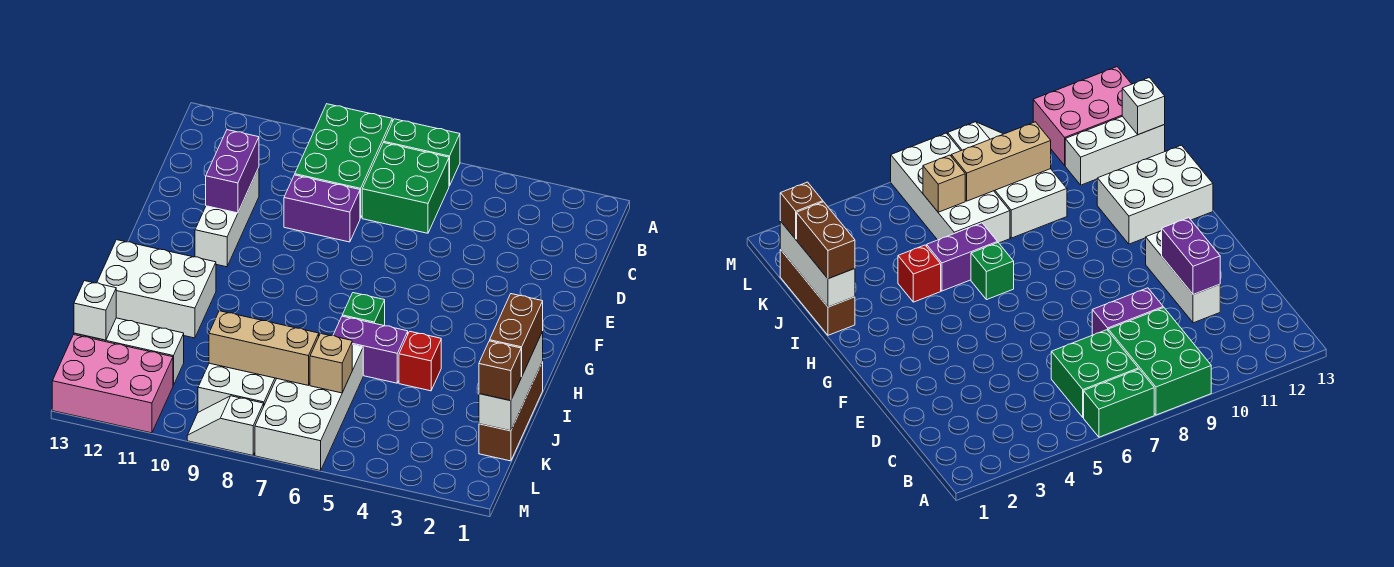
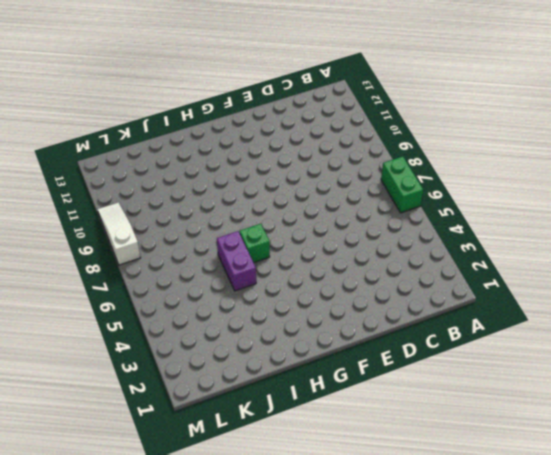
white 1x3 slope [97,203,141,265] -> white 1x2 slope [187,396,264,455]
none -> green 2x3 brick [295,104,392,218]
none -> green 2x2 brick [362,143,449,233]
none -> purple 1x2 brick [284,175,360,242]

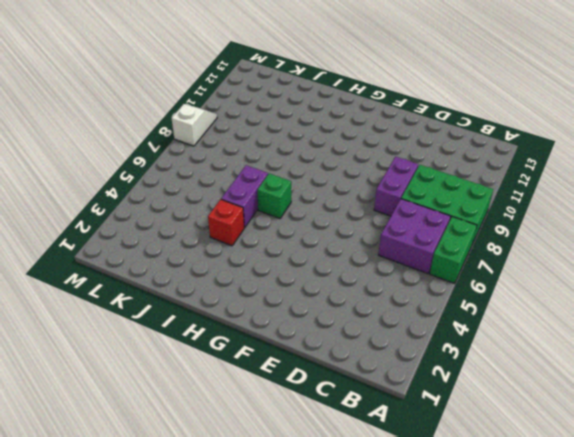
purple 2x2 brick [378,199,451,274] -> green 2x2 brick [362,143,449,233]
none -> white 1x3 brick [195,168,259,267]
none -> white 2x3 brick [97,240,216,338]
none -> brown 1x3 brick [479,362,543,461]

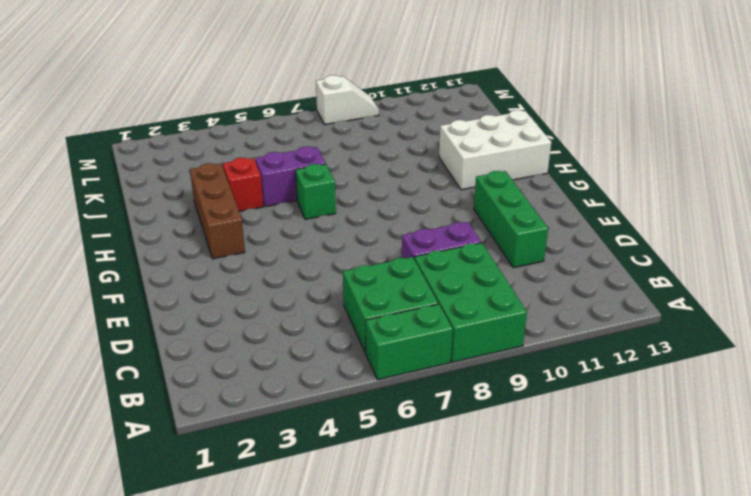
green 1x3 brick [474,171,548,268] -> white 1x3 brick [195,168,259,267]
brown 1x3 brick [190,163,245,259] -> brown 1x3 brick moved to [479,362,543,461]
none -> white 2x4 brick [255,345,363,471]
none -> white 2x3 brick [198,363,276,412]
none -> white 1x3 brick [74,318,184,385]

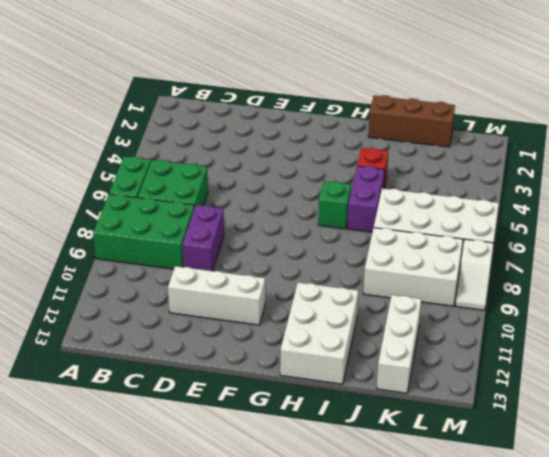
none -> pink 2x3 brick [52,335,173,433]
none -> purple 1x2 brick [206,130,259,213]
none -> white 1x3 brick [479,332,543,431]

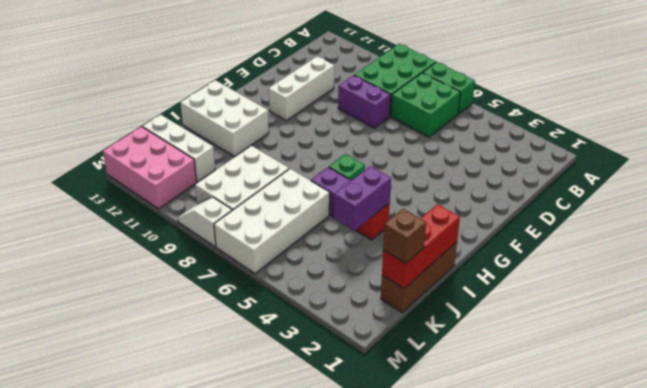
red 1x3 brick [382,204,460,289] -> white 1x3 brick [479,332,543,431]
purple 1x2 brick [334,166,391,231] -> purple 1x2 brick moved to [206,130,259,213]
none -> tan 1x1 brick [310,334,352,393]
none -> tan 1x3 brick [209,311,319,385]
none -> white 1x1 brick [74,281,116,340]

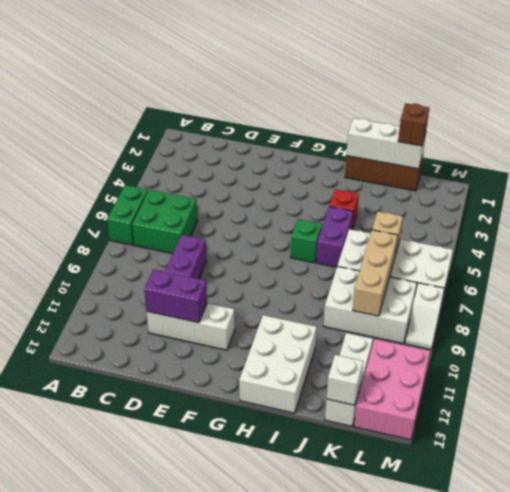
none -> green 2x3 brick [295,104,392,218]
none -> brown 1x2 brick [490,294,543,377]

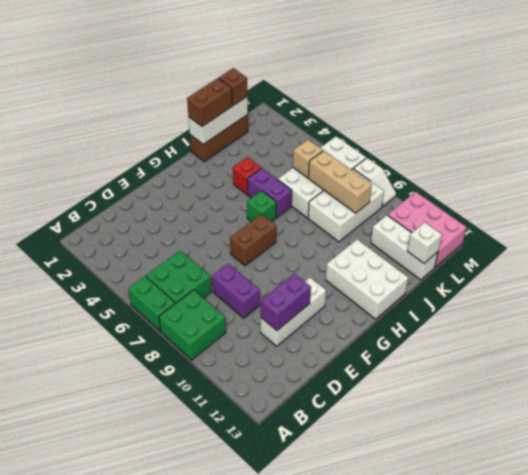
green 2x2 brick [159,290,226,360] -> green 2x3 brick [295,104,392,218]
brown 1x2 brick [230,214,276,266] -> none

